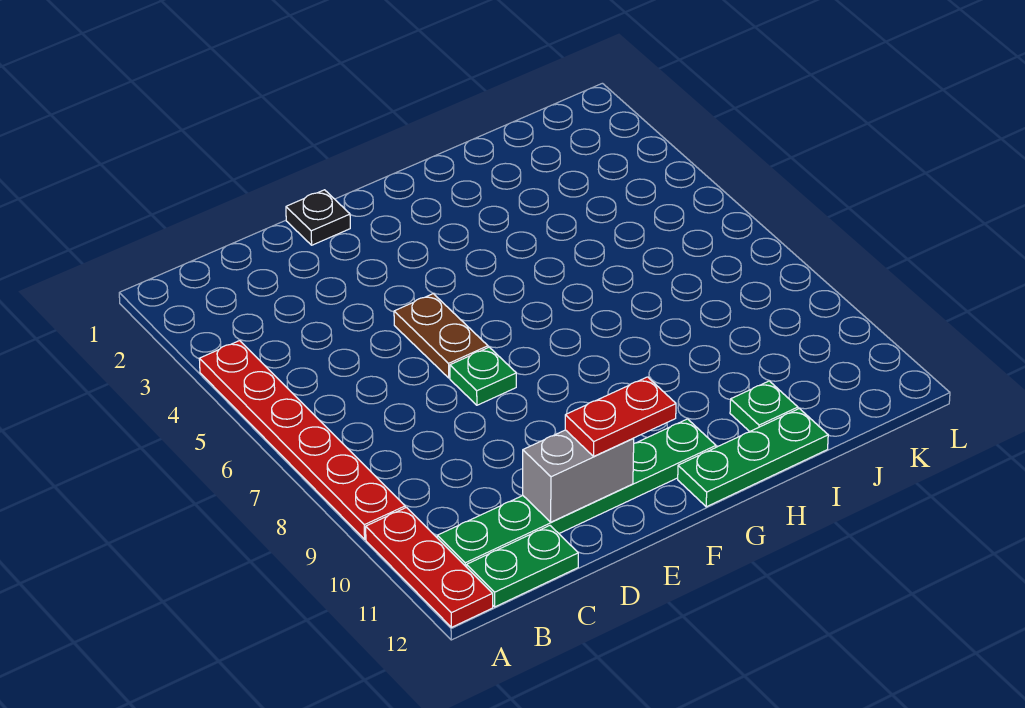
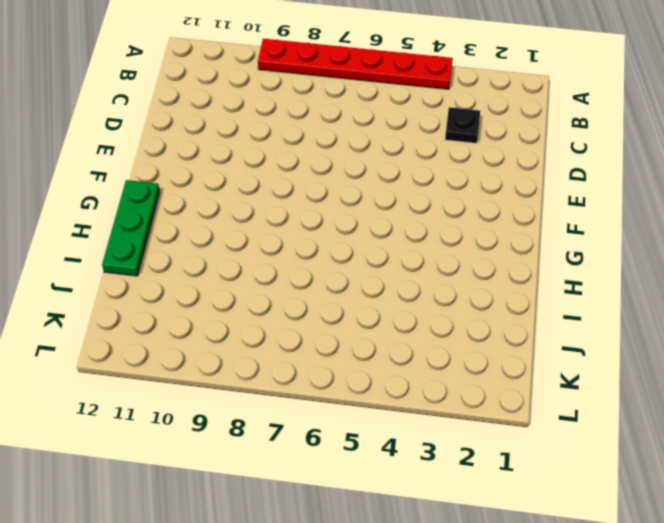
black 1x1 plate [445,107,480,143] -> black 1x1 plate moved to [286,190,350,245]
none -> red 1x3 plate [366,508,493,627]
none -> green 1x6 plate [437,419,716,567]

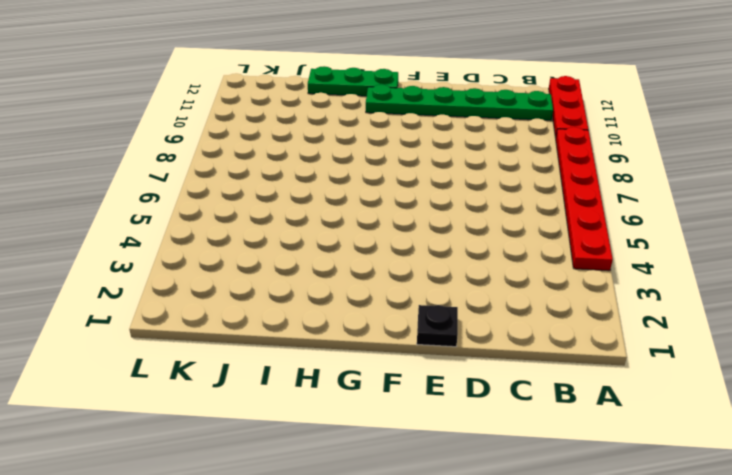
none -> green 1x2 plate [467,526,578,607]
none -> brown 1x2 plate [394,294,488,378]

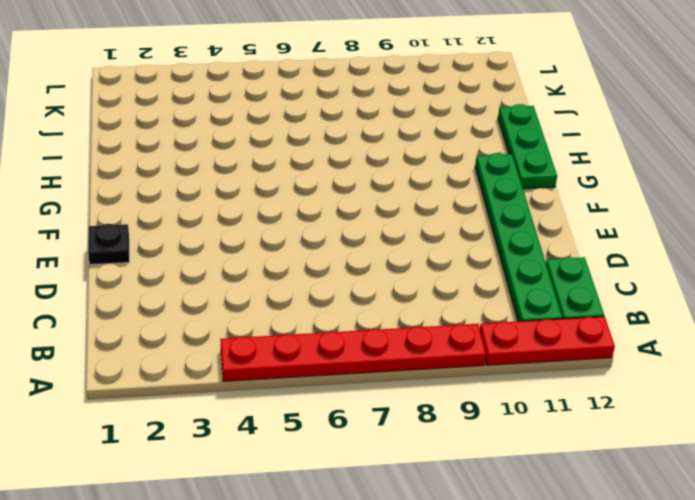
none -> brown 1x2 plate [394,294,488,378]
none -> green 1x1 plate [450,347,516,405]

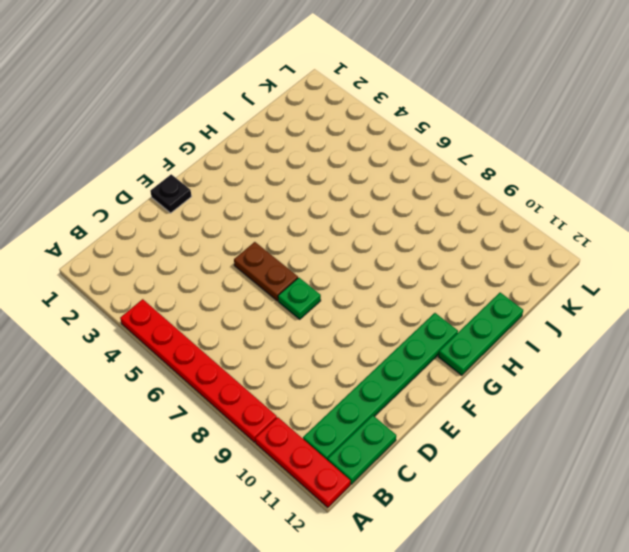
none -> green 1x1 plate [730,381,798,432]
none -> grey 1x2 brick [523,430,634,522]

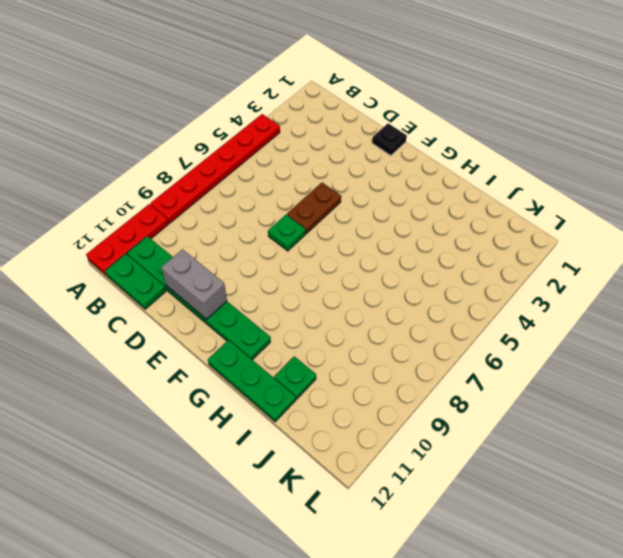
none -> red 1x2 plate [565,377,676,456]

